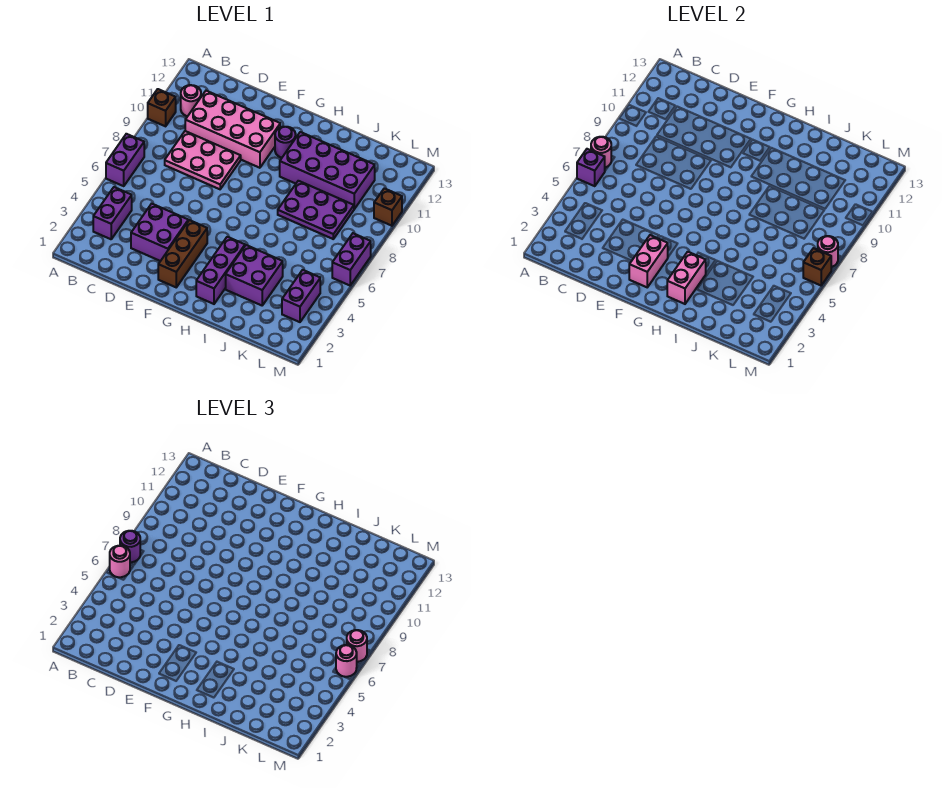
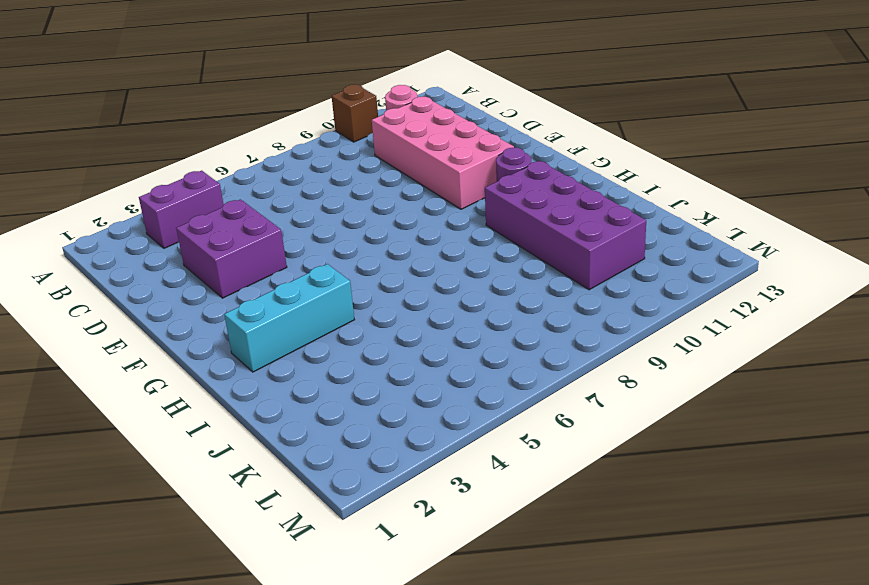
cyan 1x3 brick [224,264,354,372] -> purple 1x3 brick [196,237,245,304]
none -> purple 1x2 brick [106,134,144,186]
none -> pink 2x3 plate [165,131,241,189]
none -> brown 1x3 brick [158,220,207,287]

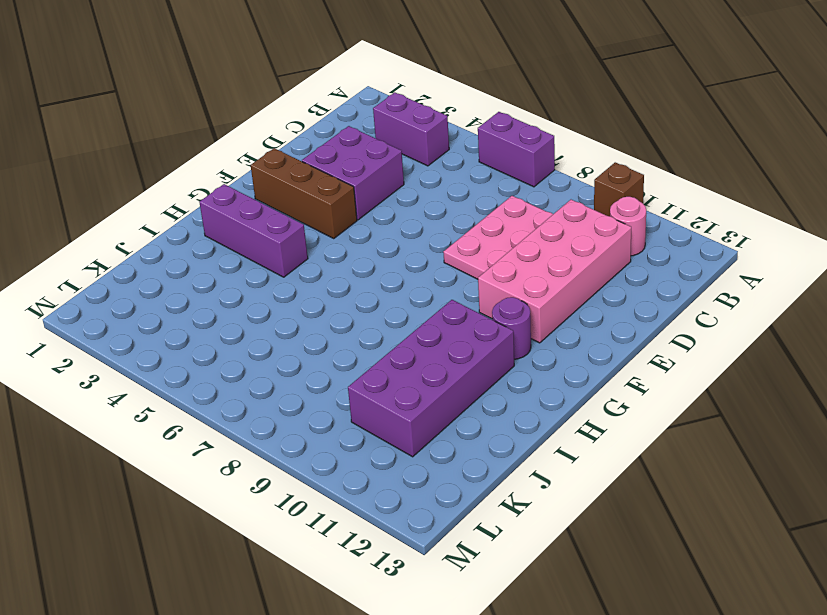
none -> purple 2x2 brick [226,245,283,305]
none -> purple 2x3 plate [278,181,354,239]
none -> purple 1x2 brick [282,270,320,322]

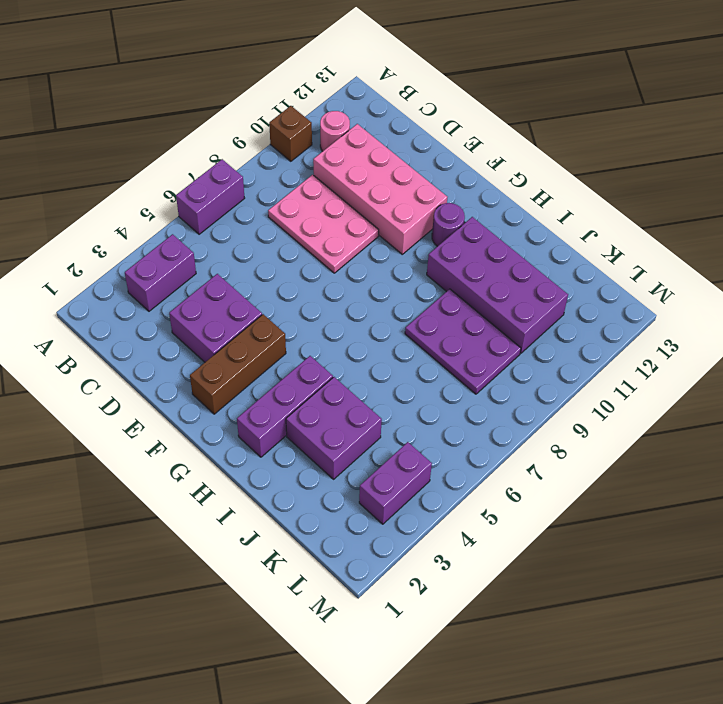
none -> purple 1x2 brick [332,233,371,285]
none -> brown 1x1 brick [374,188,402,226]
none -> purple 1x1 brick [577,149,605,186]

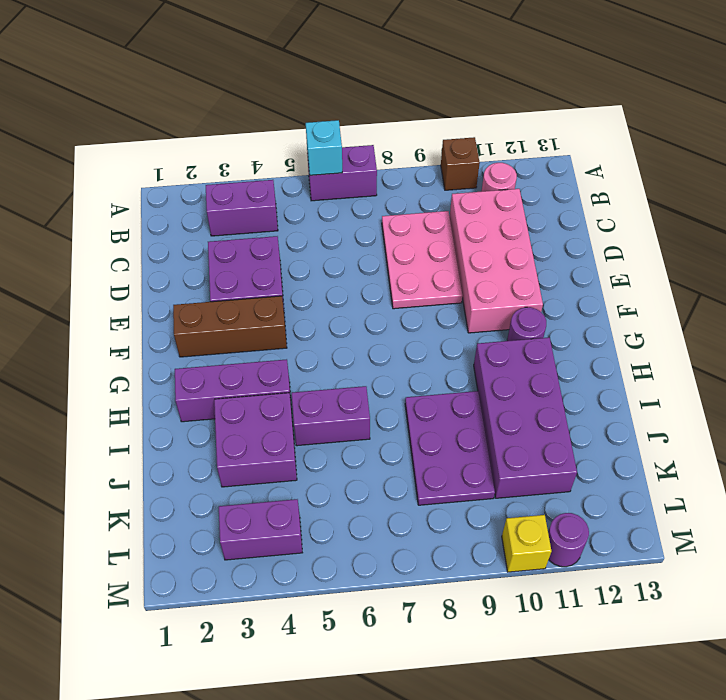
cyan 1x1 brick [306,120,342,175] -> purple 1x1 brick [577,149,605,186]
purple 1x2 brick [292,386,370,446] -> purple 1x2 brick moved to [332,233,371,285]
yellow 1x1 brick [502,515,551,572] -> brown 1x1 brick [374,188,402,226]
purple 1x1 round brick [548,513,589,567] -> purple 1x1 round brick moved to [120,531,140,562]
none -> pink 1x1 round brick [591,137,611,168]
none -> pink 1x2 brick [629,235,668,287]
none -> pink 1x2 brick [667,252,706,304]

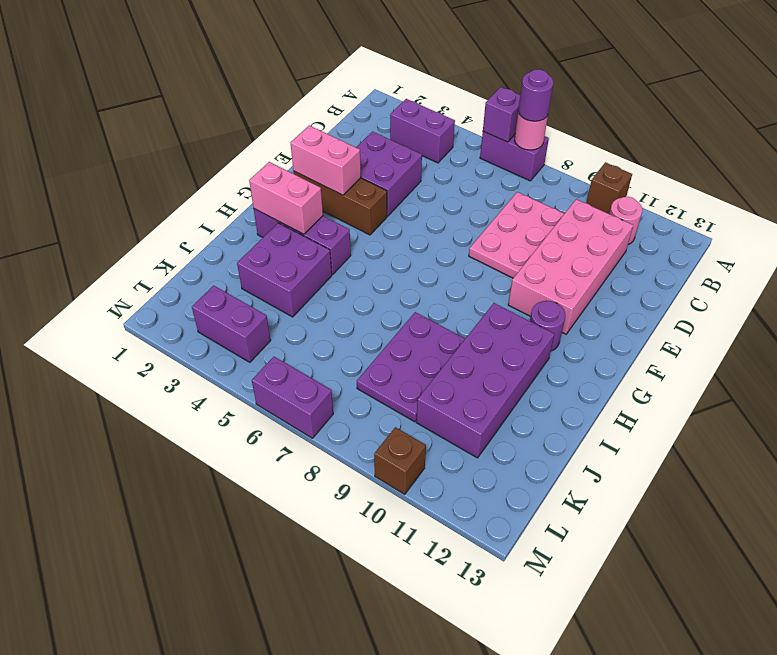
none -> brown 1x1 brick [803,248,831,285]
none -> pink 1x1 round brick [818,236,838,267]
none -> pink 1x1 round brick [110,546,130,578]

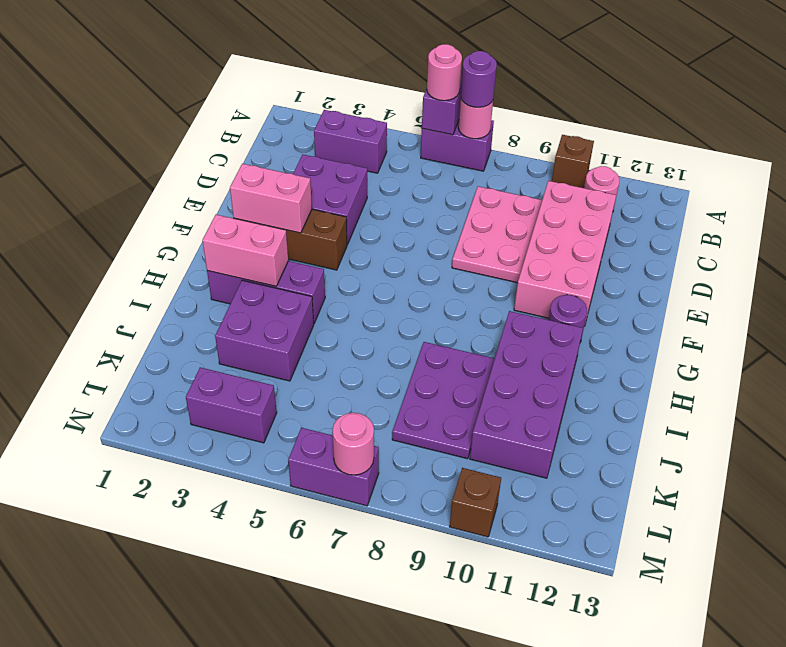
none -> brown 1x1 brick [803,248,831,285]
none -> pink 1x1 round brick [336,645,357,677]
none -> pink 1x1 round brick [347,630,367,662]

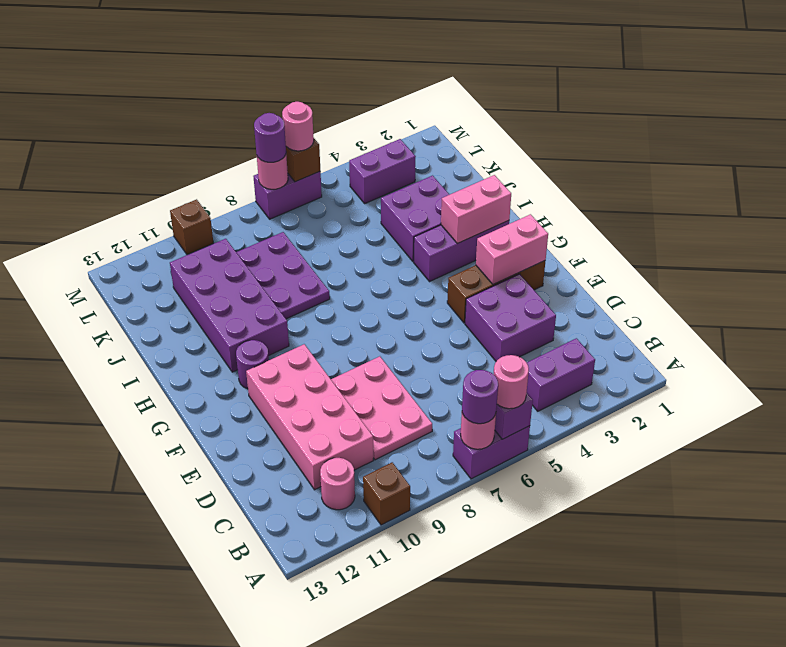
purple 1x1 round brick [254,113,286,162] -> pink 1x1 round brick [347,630,367,662]

